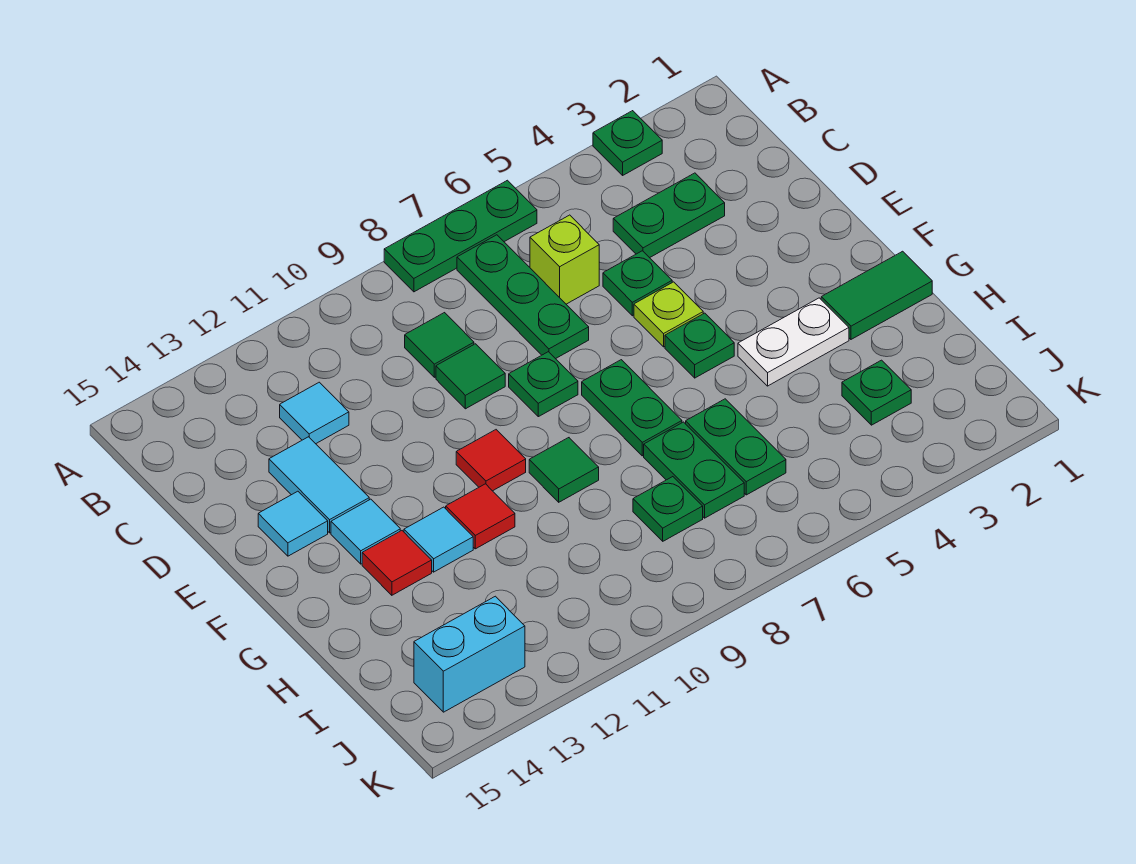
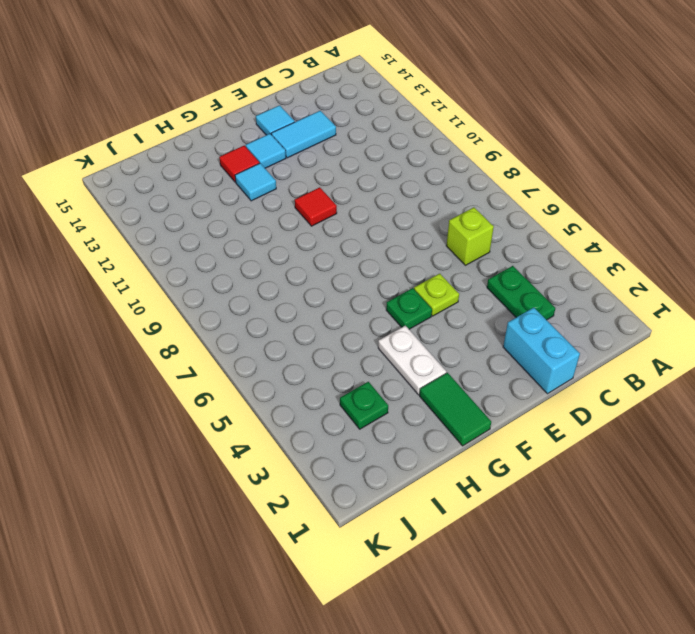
cyan 1x2 brick [503,308,580,394] -> cyan 1x2 brick moved to [414,596,525,712]
none -> green 1x1 plate [593,111,662,175]
none -> green 1x3 plate [384,180,537,292]
none -> green 1x3 plate [457,235,589,359]

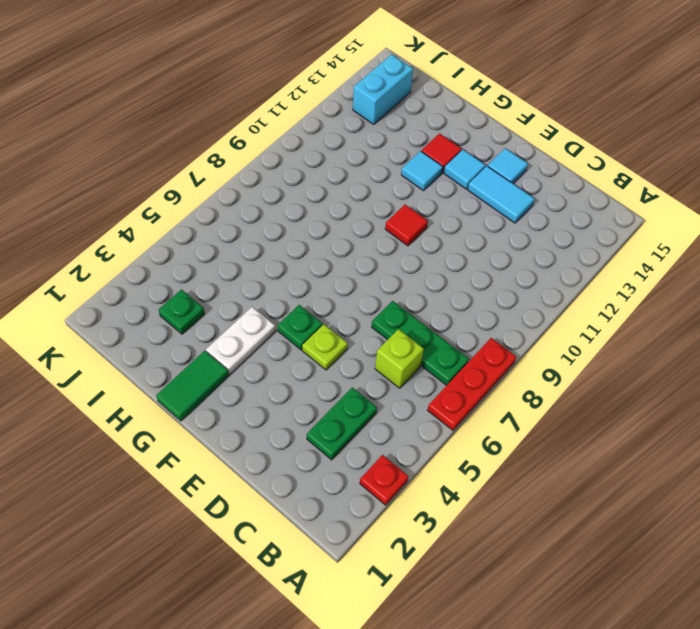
red 1x1 plate [360,455,409,505] -> green 1x1 plate [593,111,662,175]
red 1x3 plate [428,338,516,430] -> green 1x3 plate [384,180,537,292]
none -> green 1x1 tile [405,313,474,377]
none -> cyan 1x1 tile [280,382,349,444]
none -> green 1x1 plate [603,251,672,316]

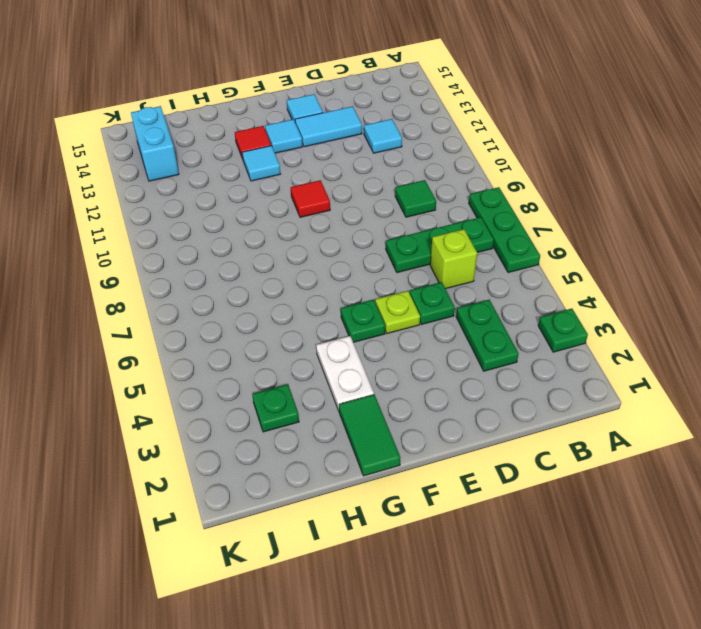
none -> green 1x1 tile [436,344,505,409]
none -> green 1x1 plate [509,352,578,417]
none -> green 1x2 plate [582,360,682,456]

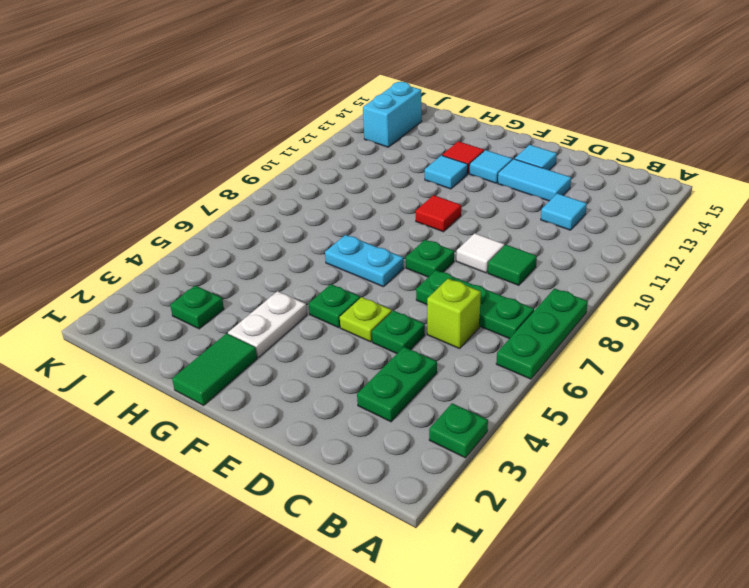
white 1x1 tile [456,233,504,273] -> green 1x1 tile [436,344,505,409]
cyan 1x2 plate [325,235,404,287] -> green 1x2 plate [582,360,682,456]
none -> green 1x1 tile [529,438,599,502]
none -> red 1x1 tile [446,484,515,549]
none -> green 1x2 plate [686,399,786,495]

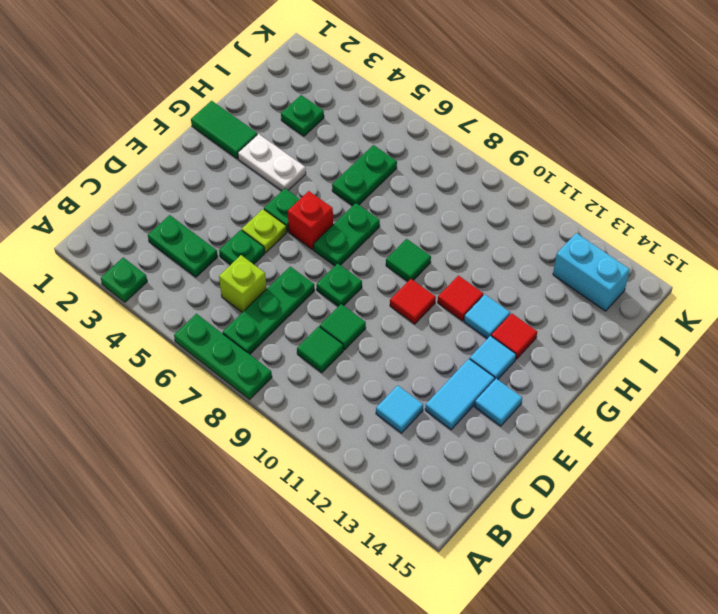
red 1x1 brick [288,191,333,250] -> none
none -> green 1x2 plate [644,422,744,518]
none -> green 1x1 plate [633,477,703,541]

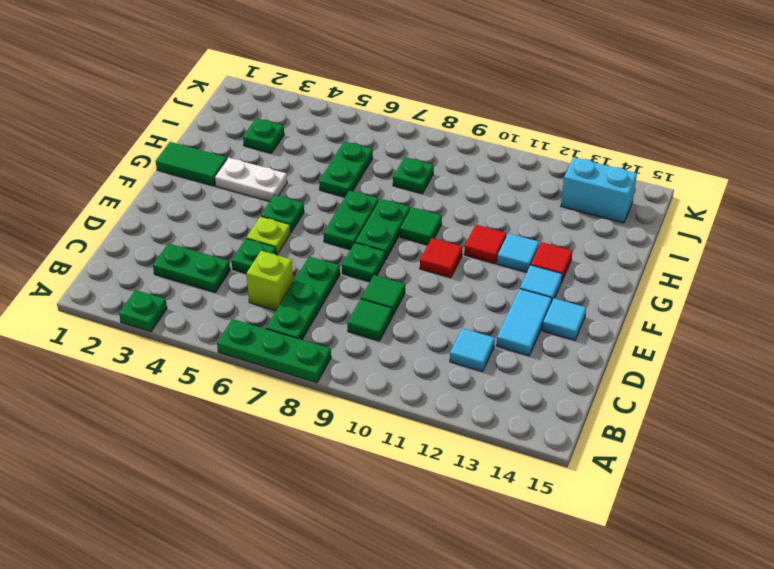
green 1x2 plate [355,199,410,259] -> green 1x2 plate moved to [644,422,744,518]

